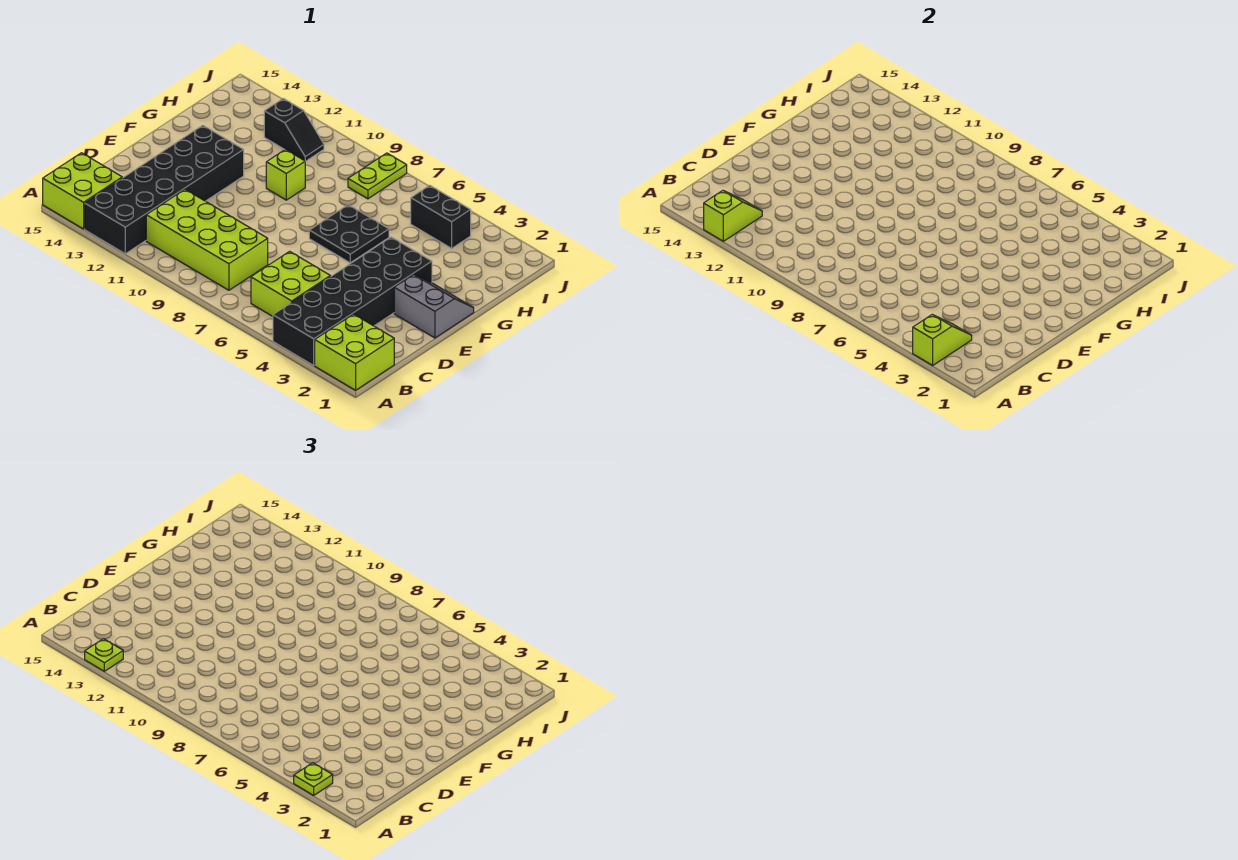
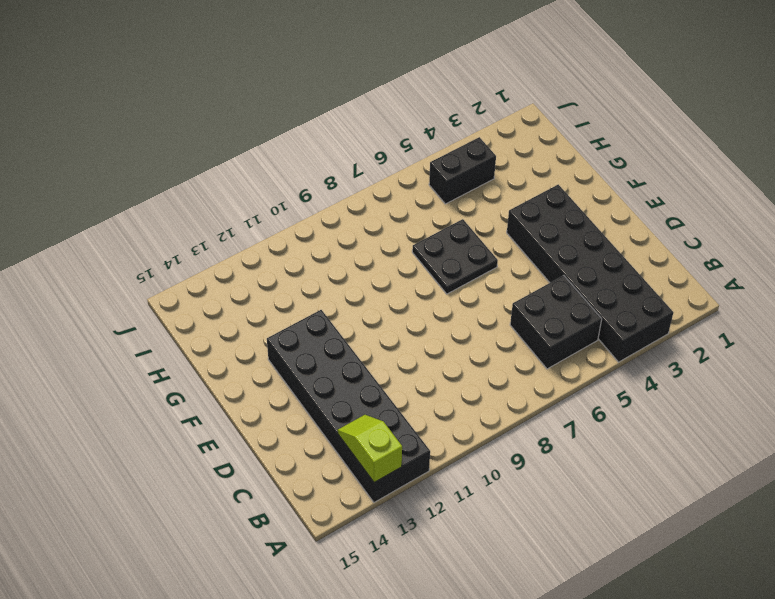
black 2x2 brick [510,275,602,369] -> lime 2x2 brick [251,251,331,316]
none -> lime 2x2 brick [315,314,394,390]
none -> lime 2x2 brick [43,153,122,229]
none -> lime 2x4 brick [146,190,268,290]

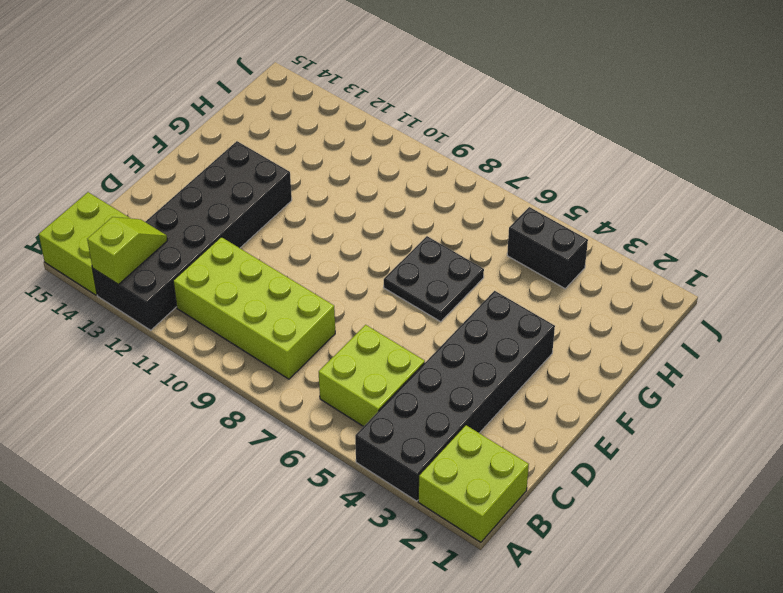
none -> grey 2x2 slope [394,275,474,338]
none -> lime 1x1 brick [266,149,305,200]
none -> lime 1x2 plate [348,153,407,199]

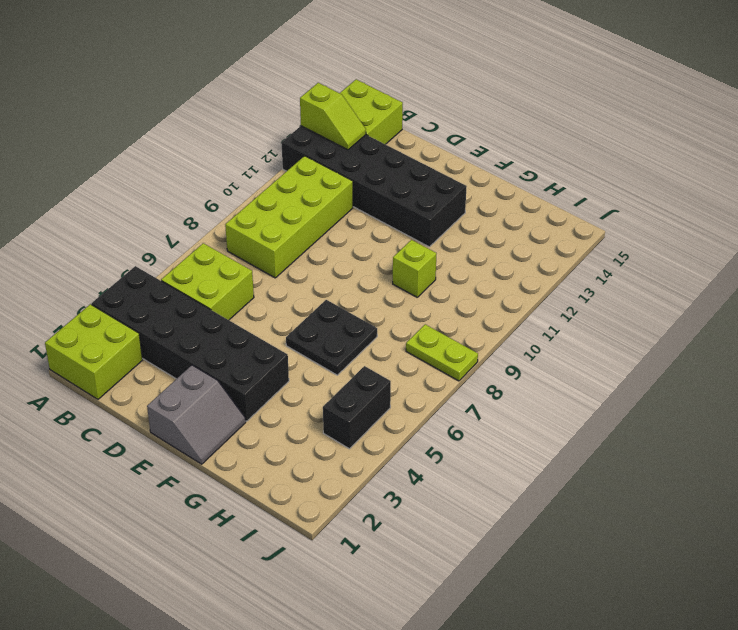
none -> black 1x2 slope [264,98,324,162]
none -> lime 1x2 slope [913,315,972,365]
none -> lime 1x1 plate [294,763,333,795]

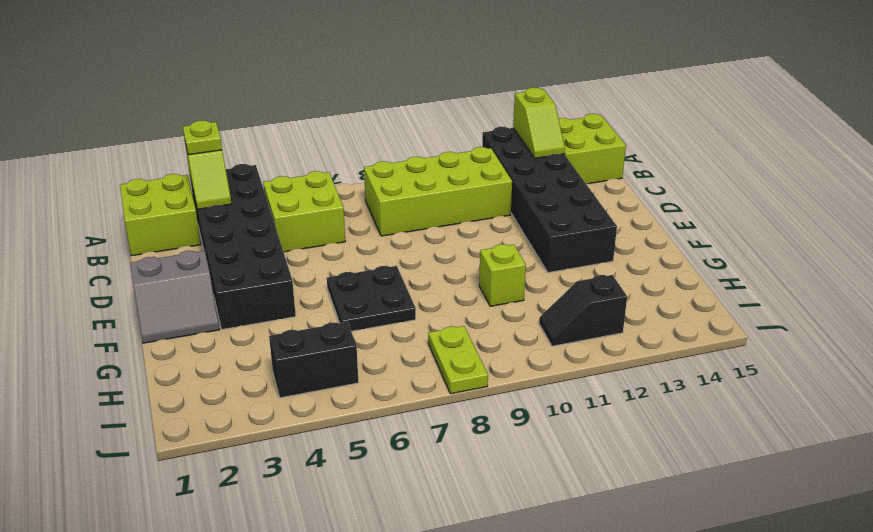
none -> lime 1x1 plate [85,639,123,671]

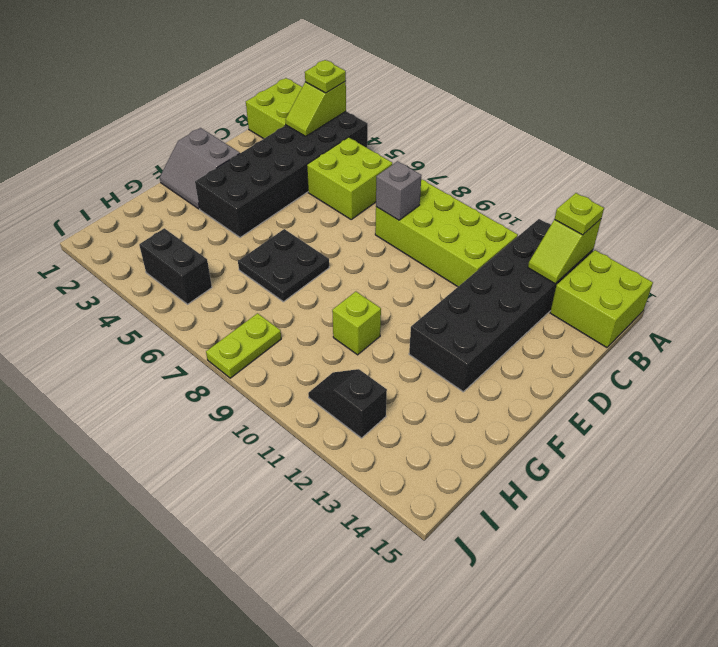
grey 1x1 brick [376,161,422,220] -> none

